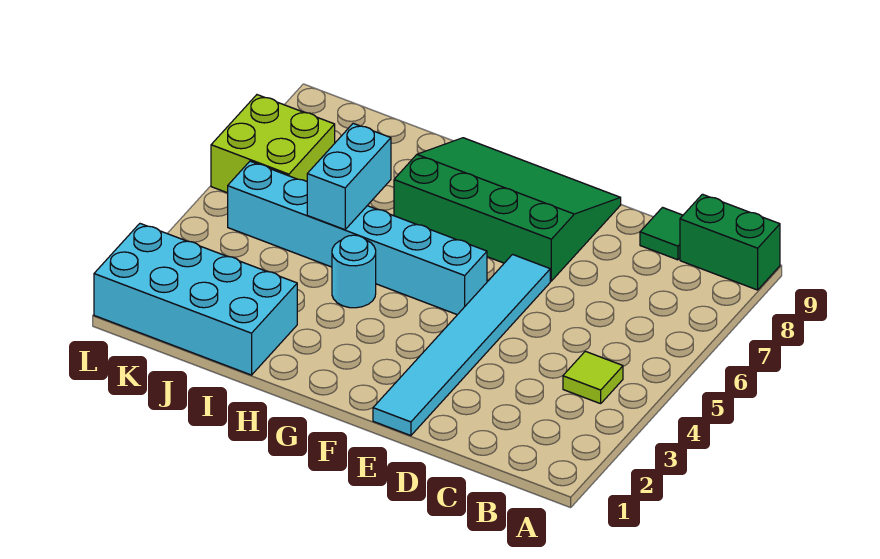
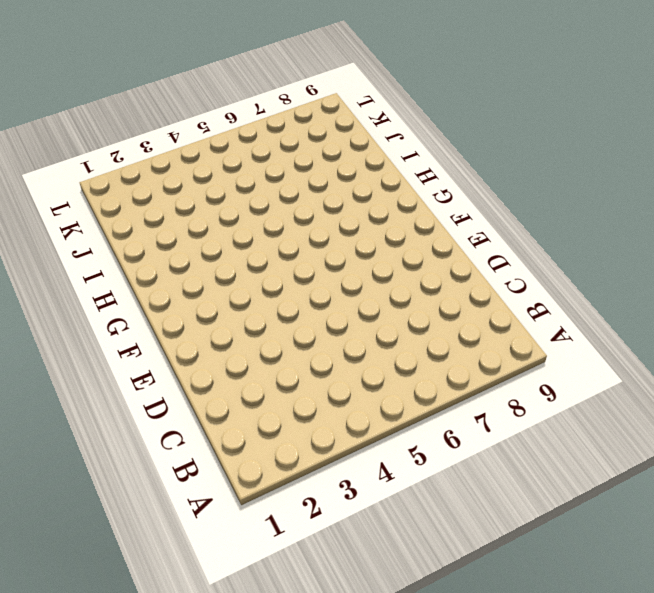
none -> green 1x2 brick [680,194,780,290]
none -> lime 1x1 tile [563,351,623,404]

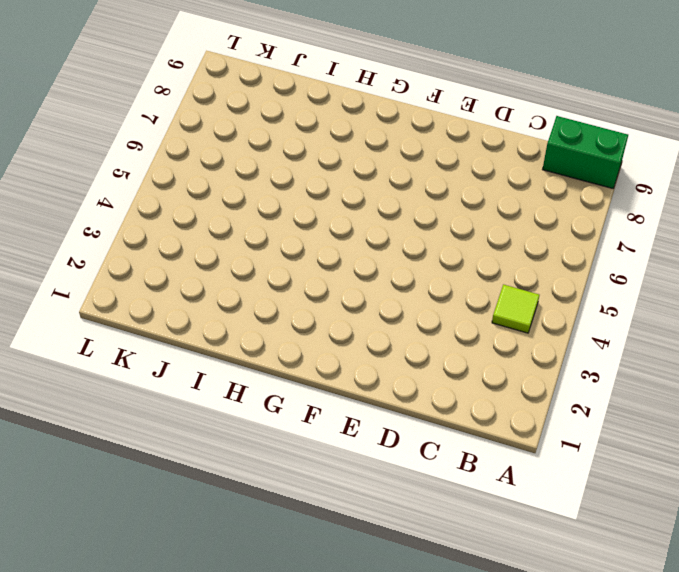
none -> green 1x1 tile [640,208,683,260]
none -> cyan 1x6 tile [373,255,550,436]

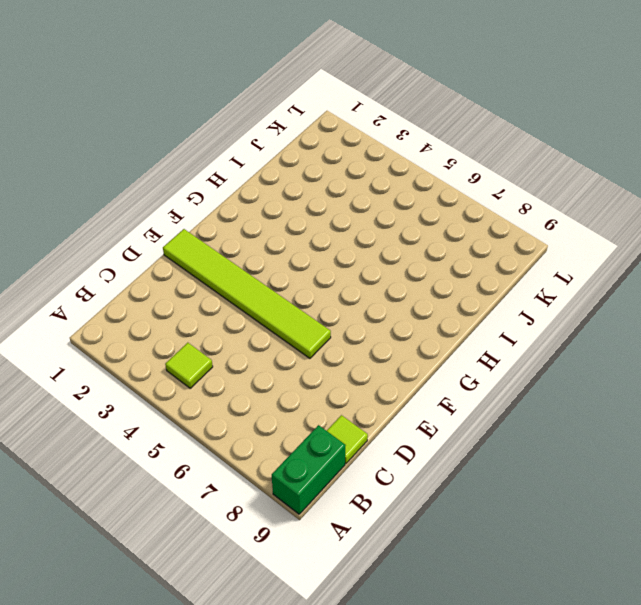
lime 1x1 tile [327,415,368,464] -> green 1x1 tile [640,208,683,260]
lime 1x6 tile [163,229,331,358] -> cyan 1x6 tile [373,255,550,436]
none -> green 3x4 slope [394,138,621,281]
none -> cyan 1x6 brick [228,161,487,315]

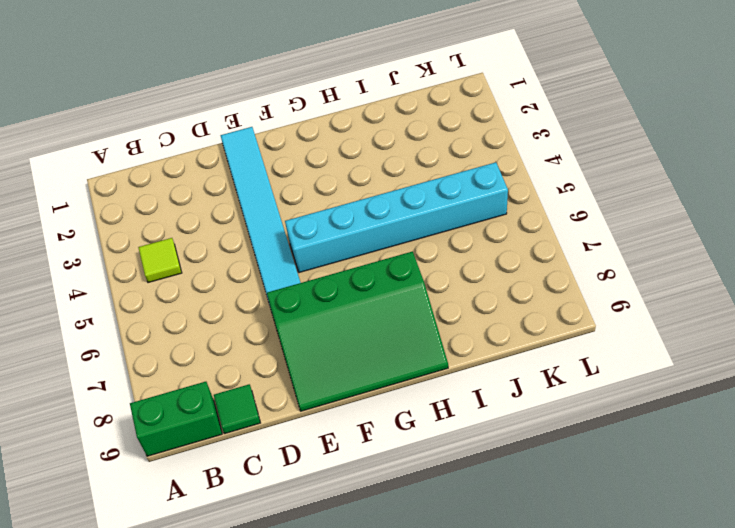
none -> cyan 1x1 round brick [332,235,376,308]
none -> cyan 2x4 brick [94,224,297,375]

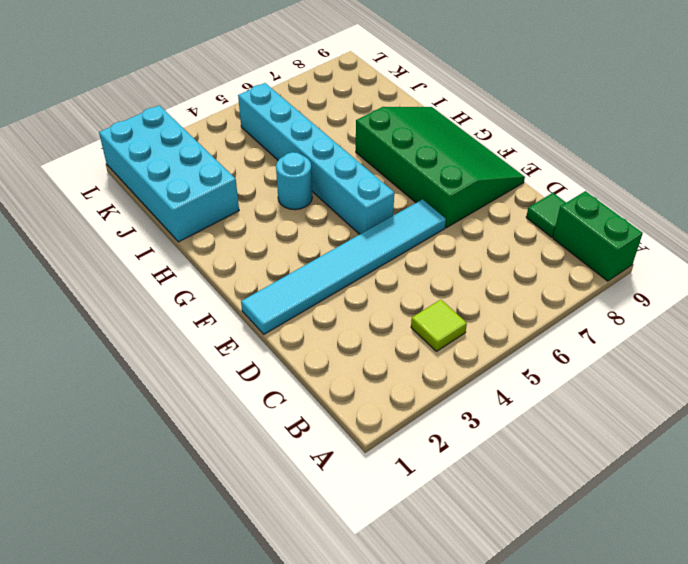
none -> lime 2x2 brick [211,95,335,193]
none -> cyan 1x2 brick [307,123,391,230]

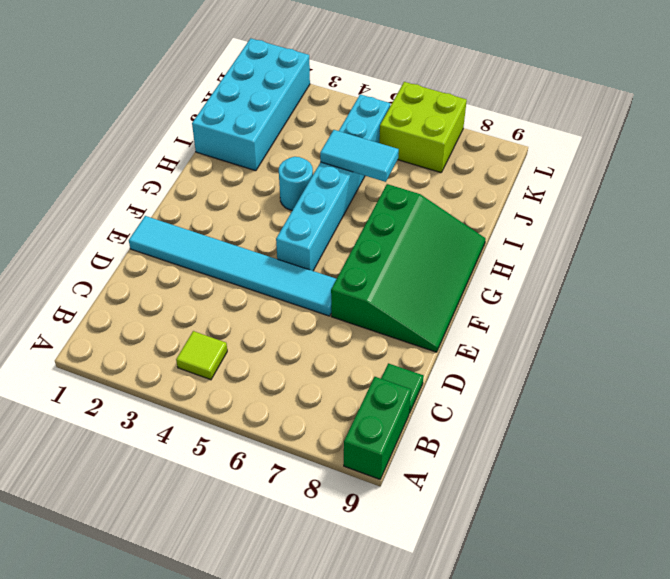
cyan 1x2 tile [320,130,399,182] -> cyan 1x2 brick [307,123,391,230]

